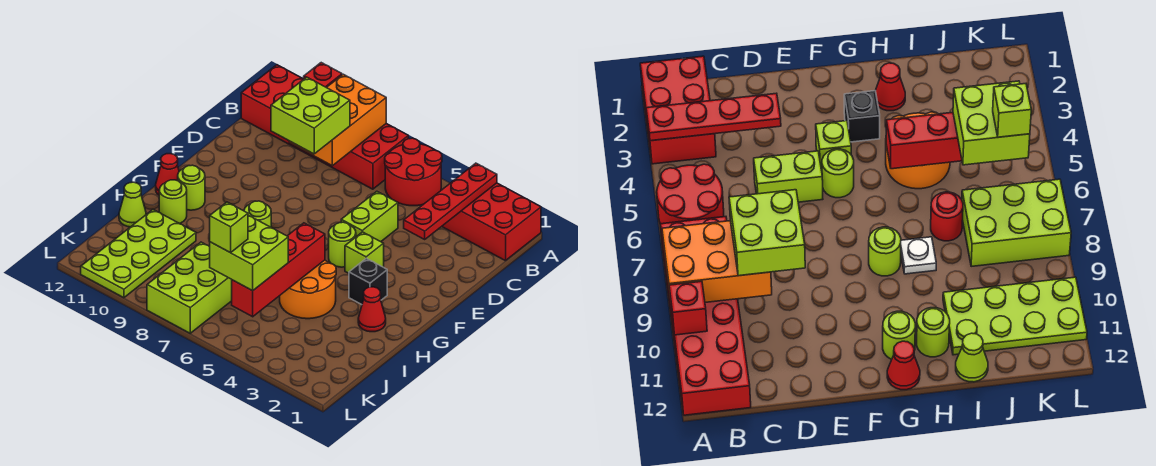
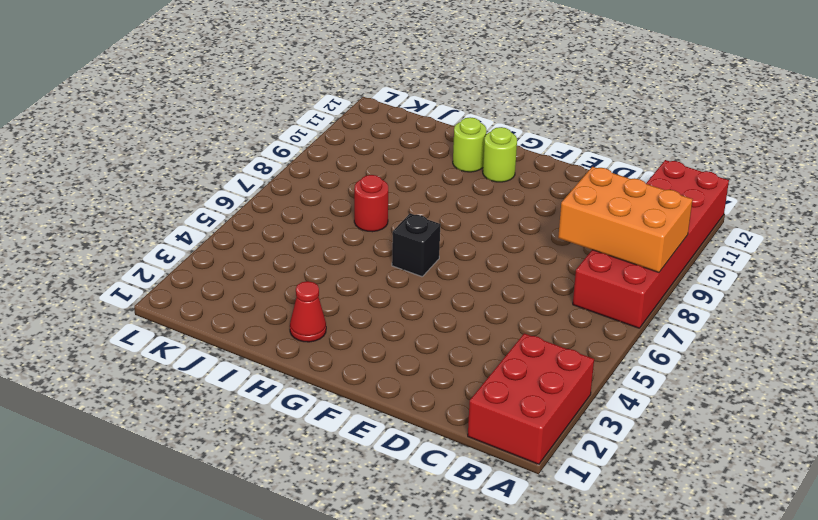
black 1x1 brick [392,213,440,277] -> black 1x1 brick moved to [349,258,387,305]
none -> red 2x2 round brick [385,138,442,206]
none -> lime 1x2 brick [341,191,398,242]
none -> lime 1x1 brick [345,232,384,273]

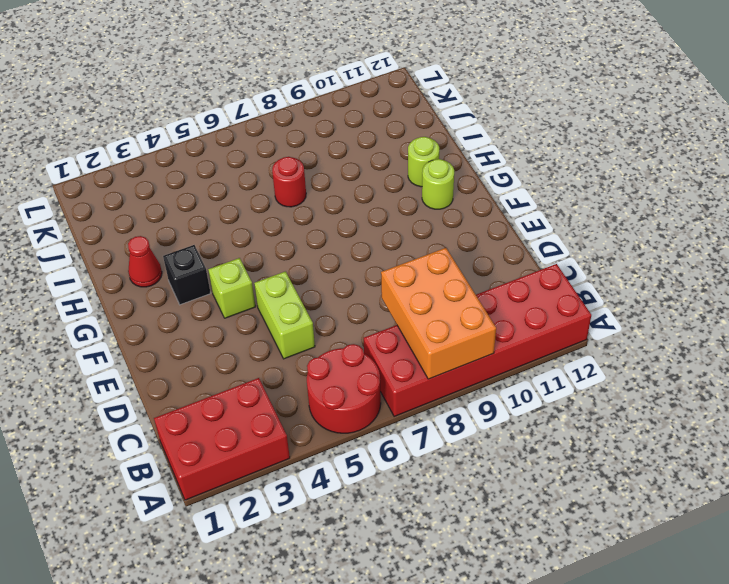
none -> lime 1x1 round brick [329,222,356,267]
none -> lime 1x1 round brick [244,201,271,227]
none -> red 1x1 cone [156,154,179,195]

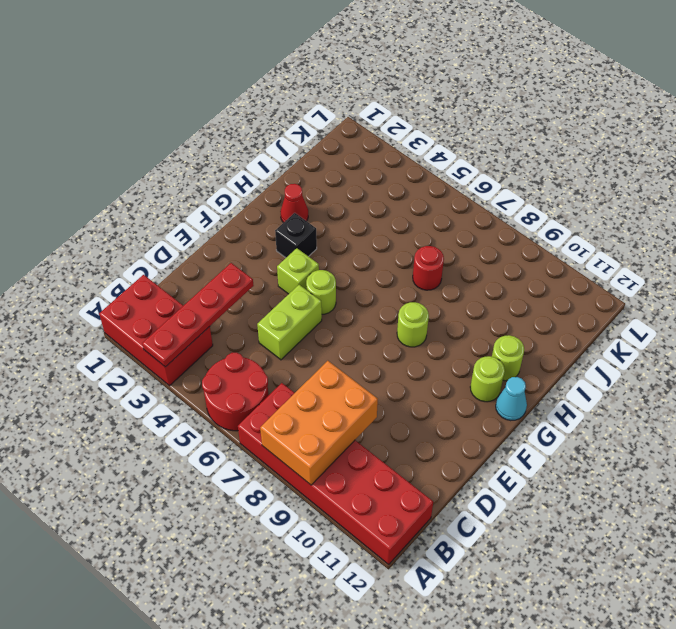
cyan 1x1 cone [496,377,527,421] -> red 1x1 cone [156,154,179,195]
none -> orange 2x2 round brick [280,260,336,319]
none -> white 1x1 plate [901,237,936,274]
none -> lime 2x4 plate [81,209,196,298]

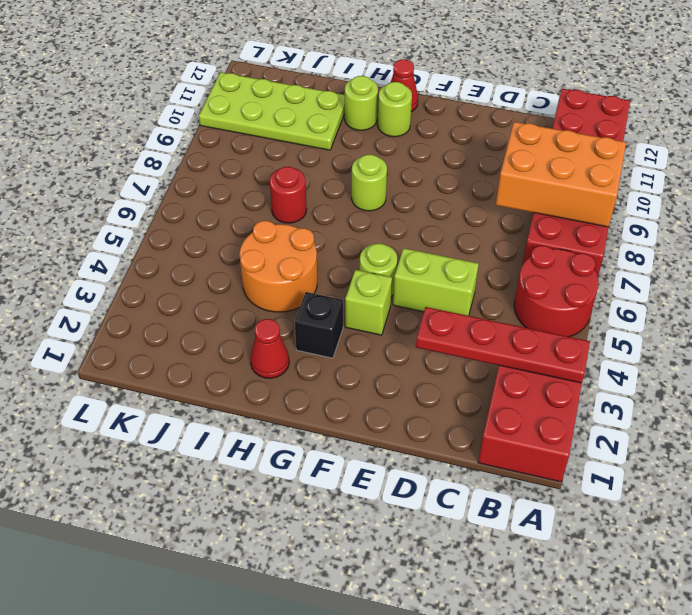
none -> white 1x1 plate [901,237,936,274]
none -> lime 1x1 cone [119,182,146,227]
none -> lime 2x3 brick [147,242,232,333]

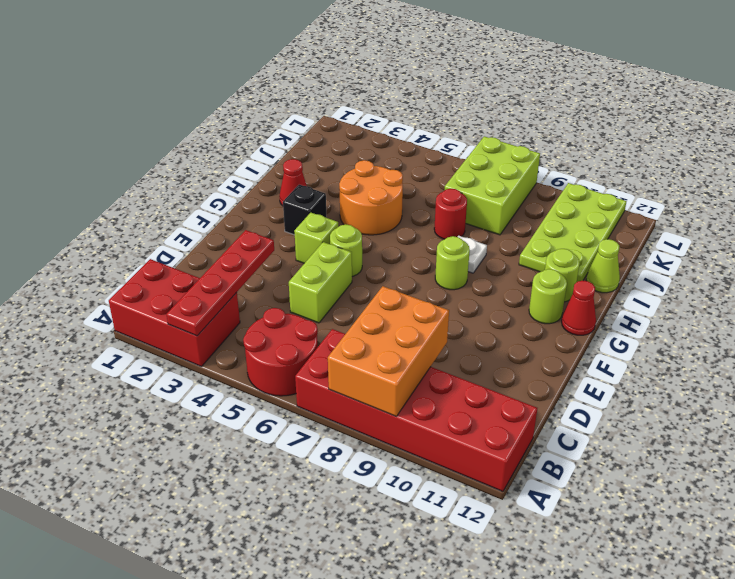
none -> red 1x1 brick [304,63,342,87]
none -> red 1x4 brick [232,223,325,317]
none -> lime 2x2 brick [271,77,350,154]

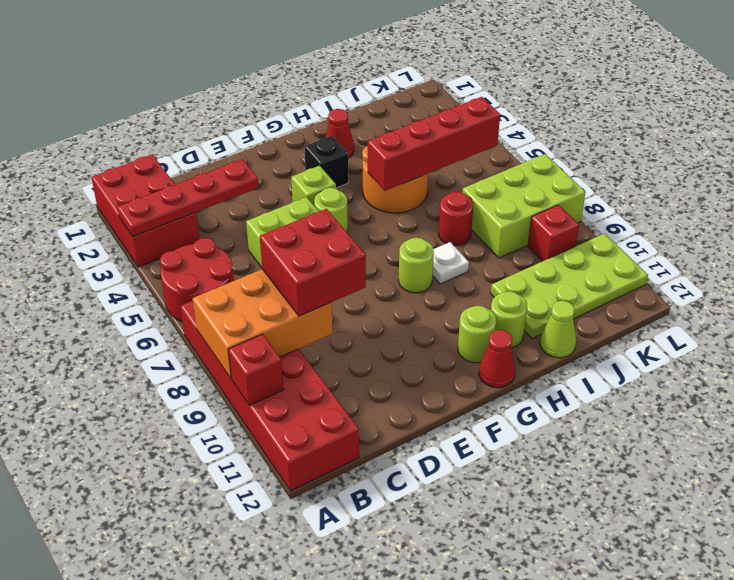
red 2x2 brick [260,209,366,316] -> lime 2x2 brick [271,77,350,154]
red 1x1 brick [528,205,579,261] -> none
none -> lime 2x2 brick [210,215,288,291]
none -> lime 1x1 brick [210,202,248,253]

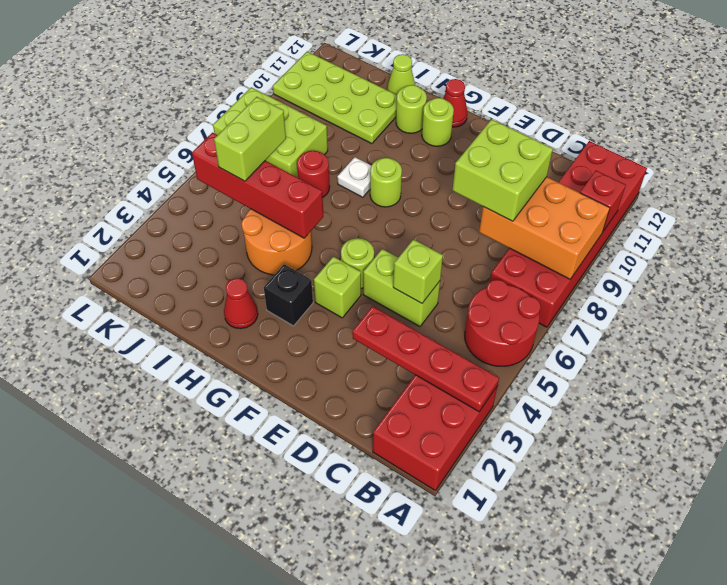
lime 1x1 brick [393,239,443,303] -> lime 1x1 brick moved to [210,202,248,253]
lime 1x2 brick [214,97,286,181] -> lime 2x2 brick [210,215,288,291]

